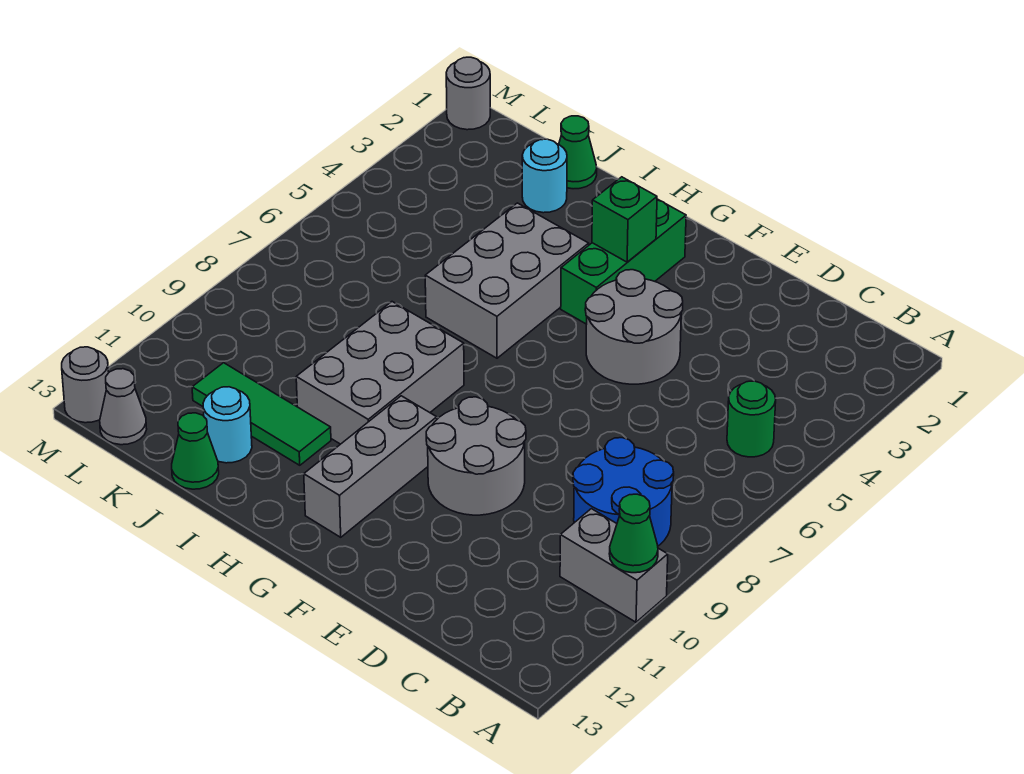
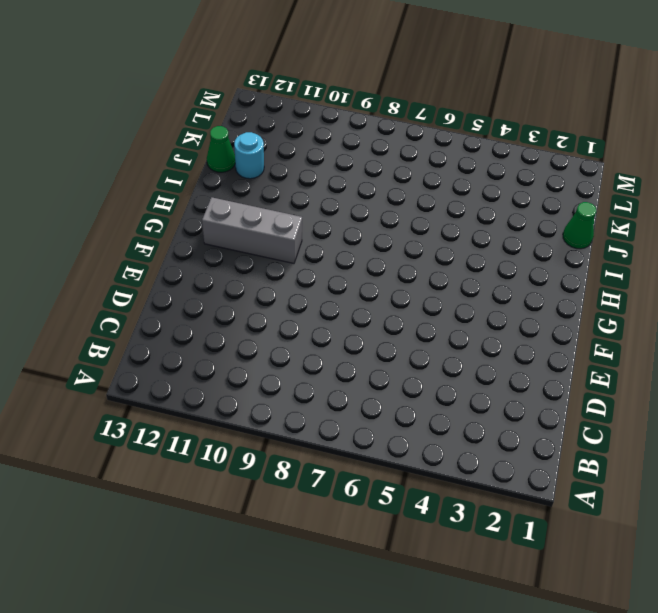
none -> grey 1x2 brick [560,509,668,622]
none -> green 1x1 round brick [727,381,776,457]
none -> blue 2x2 round brick [573,438,674,546]

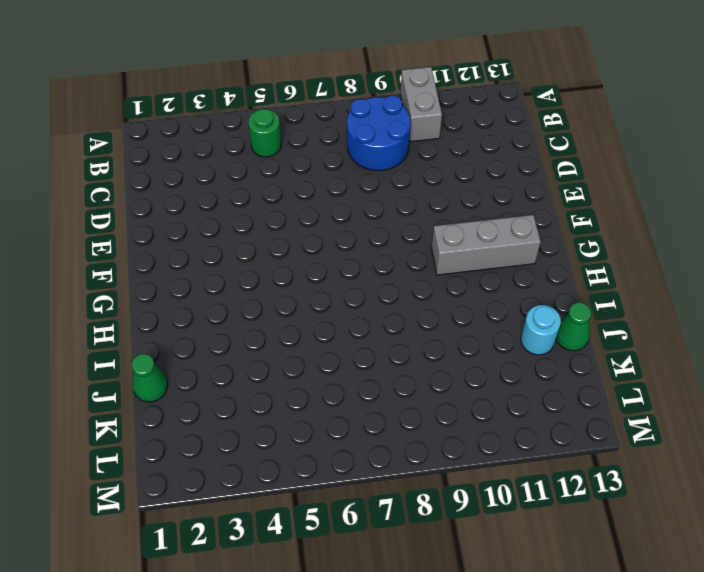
none -> grey 2x2 round brick [585,270,683,384]
none -> grey 2x2 round brick [426,397,526,515]
none -> green 1x3 brick [561,199,686,324]

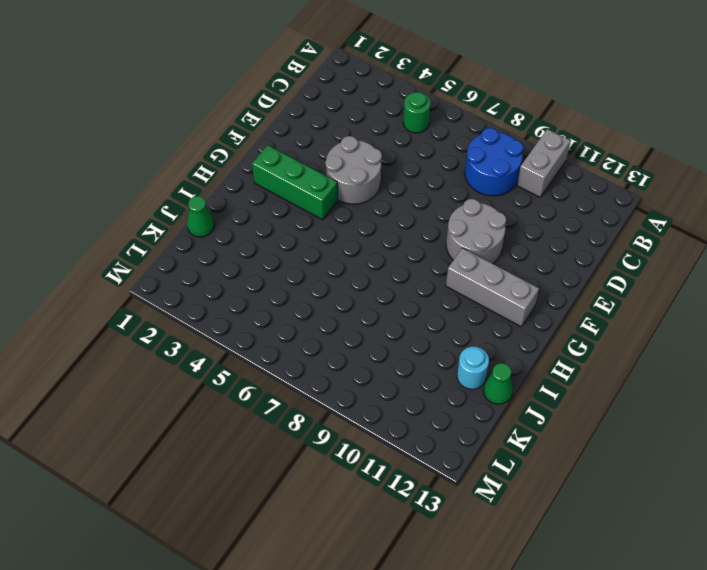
none -> grey 2x3 brick [425,203,589,358]
none -> grey 2x3 brick [296,302,464,444]
none -> green 1x3 tile [192,363,331,465]

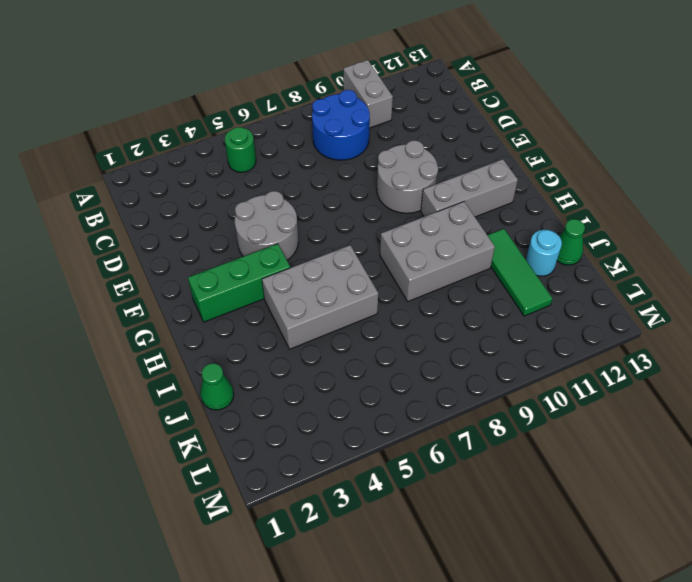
none -> cyan 1x1 round brick [522,139,567,213]
none -> grey 1x1 cone [100,369,147,445]
none -> grey 1x1 round brick [446,57,490,130]

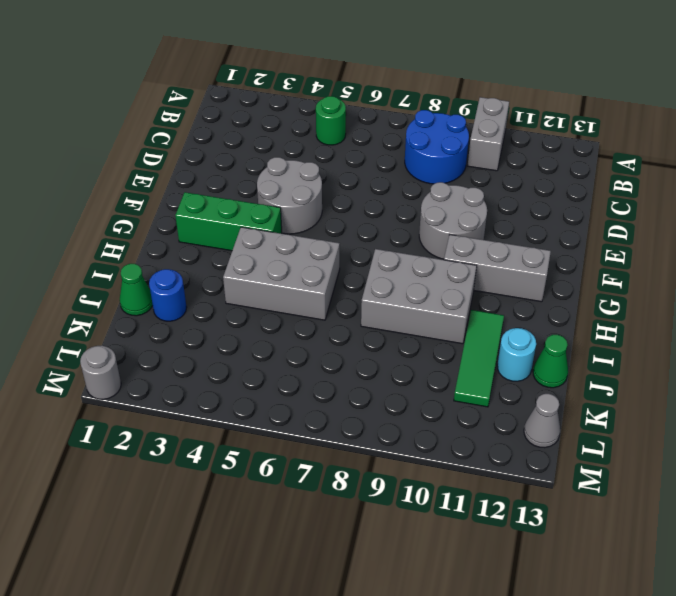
blue 1x1 round brick [149,269,187,321] -> cyan 1x1 round brick [522,139,567,213]
none -> grey 1x1 round brick [62,347,109,423]
none -> green 1x1 cone [609,494,658,573]
none -> green 1x1 brick [592,177,657,262]

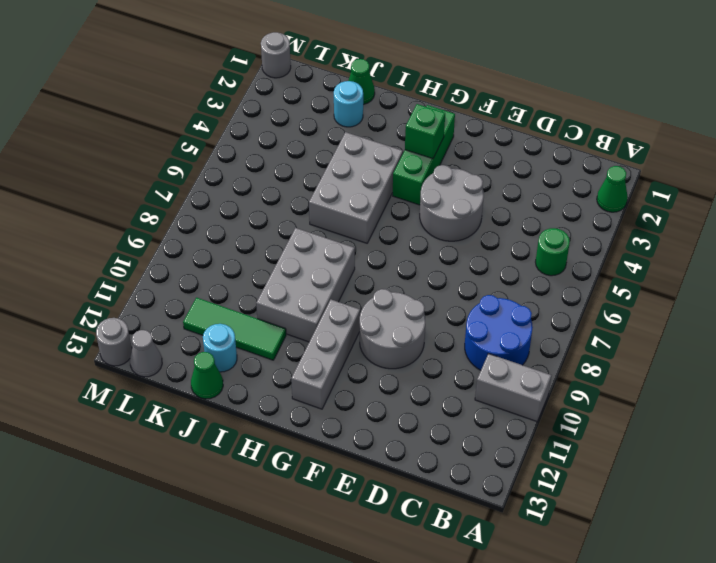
green 1x1 cone [597,166,628,212] -> green 1x1 cone moved to [609,494,658,573]

